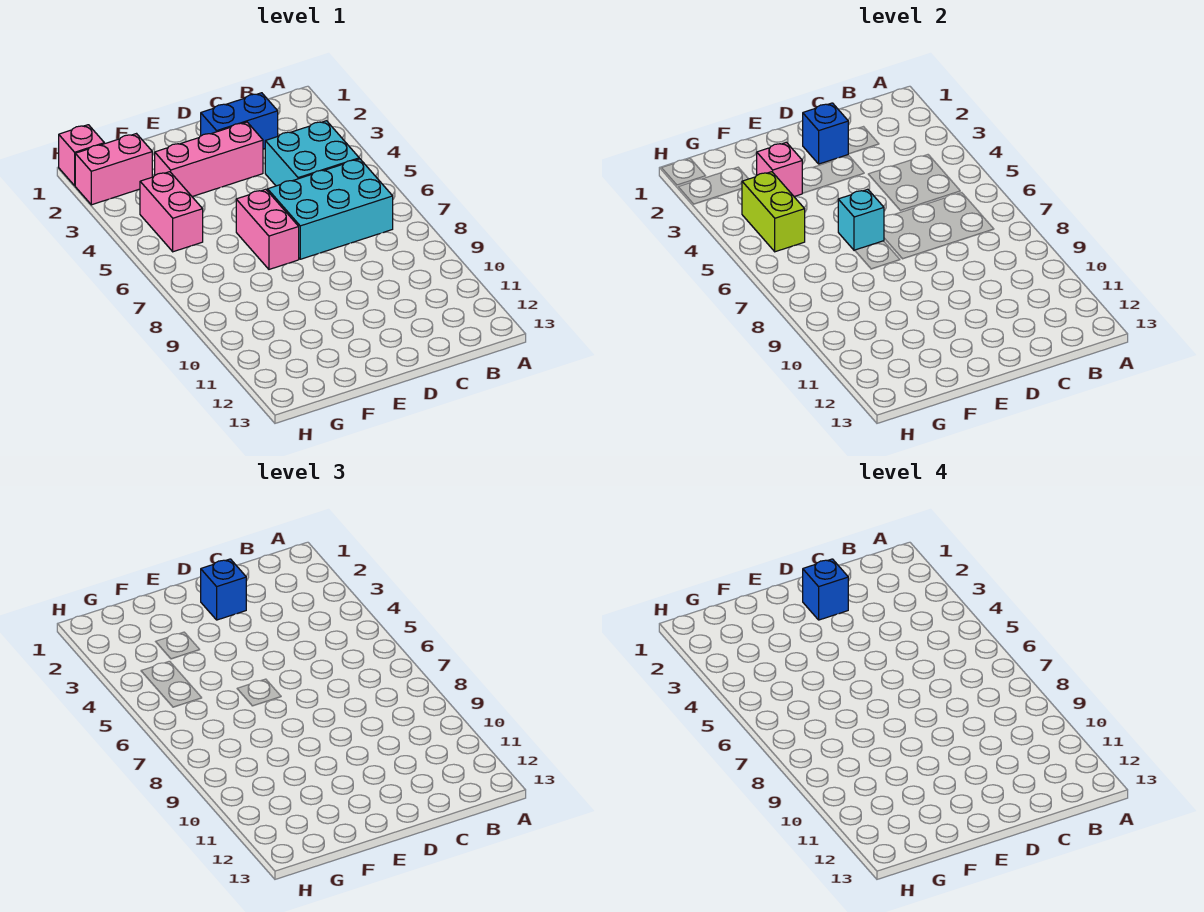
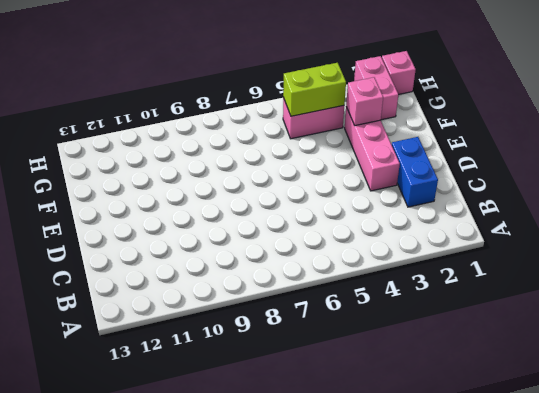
none -> cyan 2x2 brick [265,121,359,186]
none -> cyan 2x3 brick [268,159,393,259]
none -> pink 1x2 brick [236,189,299,269]

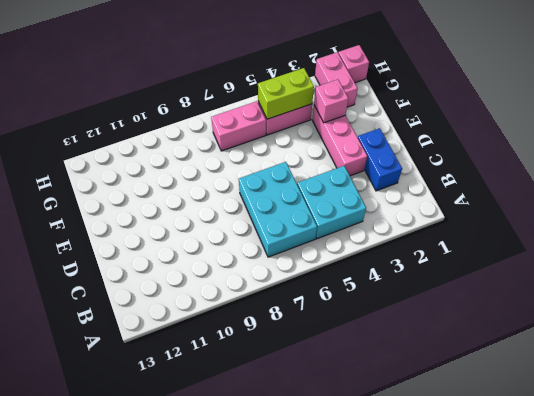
pink 1x2 brick [211,101,266,151] -> pink 1x2 brick moved to [236,189,299,269]
none -> blue 1x1 brick [803,103,848,164]
none -> cyan 1x1 brick [838,189,884,250]
none -> blue 1x1 brick [201,559,246,620]

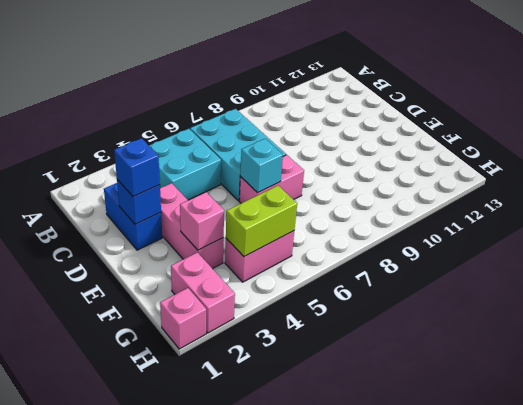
none -> blue 1x1 brick [803,559,848,620]

